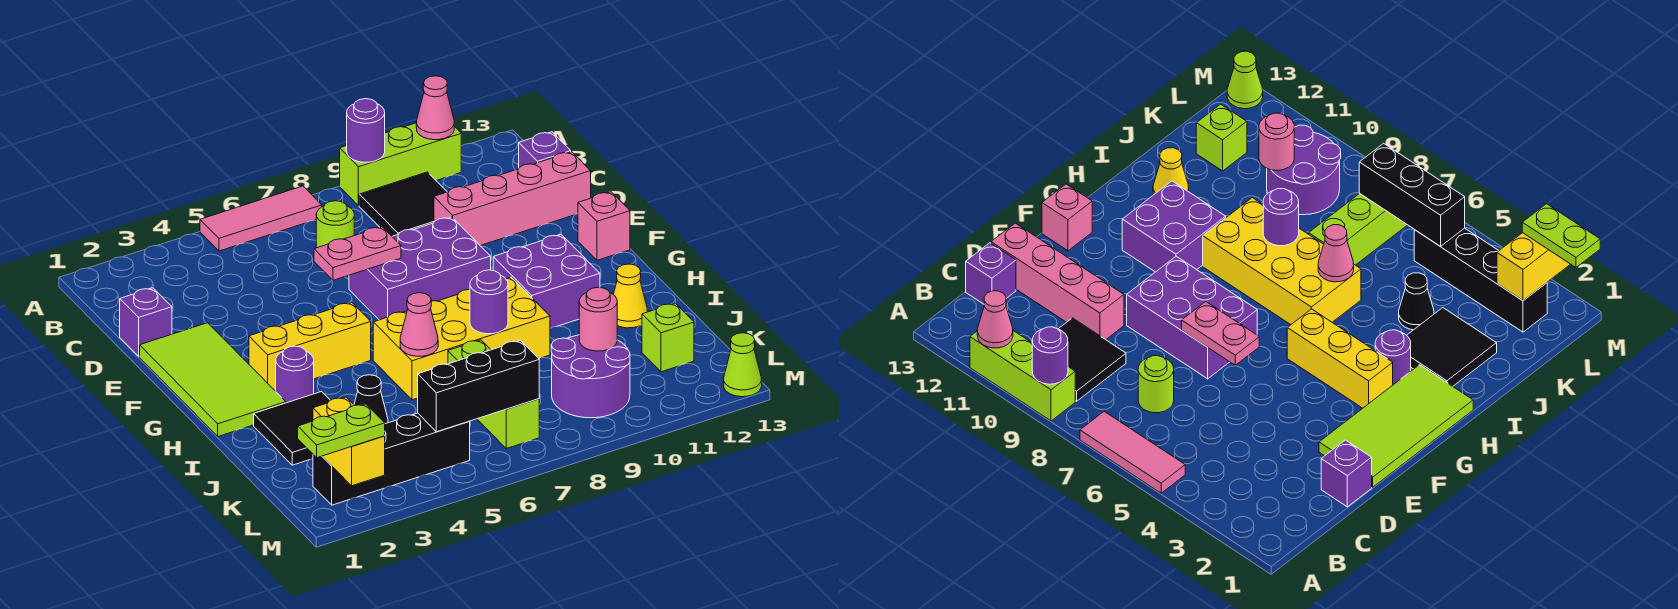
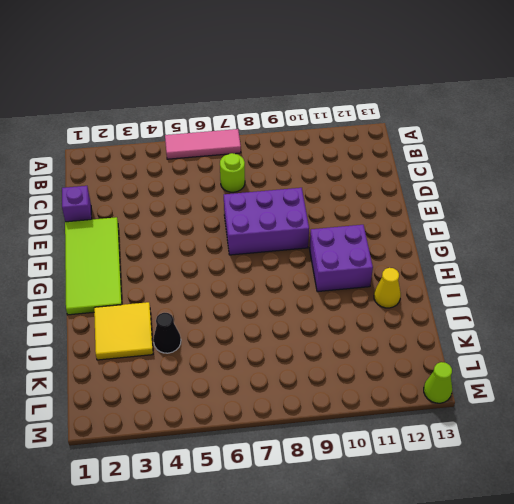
yellow 2x2 tile [94,302,153,360] -> black 2x2 tile [254,392,330,465]
none -> lime 1x3 brick [340,123,461,206]
none -> black 2x2 tile [359,172,447,236]
none -> purple 1x1 brick [519,132,571,167]
none -> pink 1x4 brick [434,152,591,246]

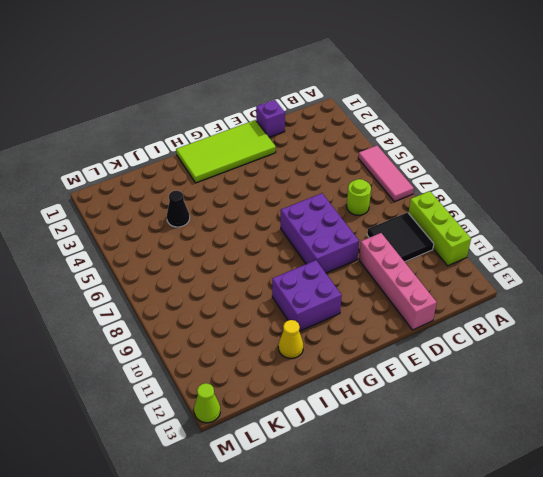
none -> purple 1x1 brick [519,132,571,167]
none -> pink 1x1 brick [578,192,630,260]
none -> yellow 1x3 brick [249,303,371,391]
none -> purple 1x1 round brick [276,346,314,403]

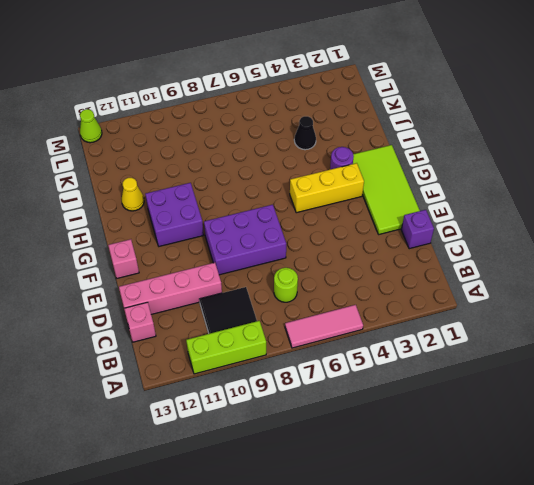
pink 1x1 brick [124,302,156,342] -> purple 1x1 brick [519,132,571,167]
none -> yellow 2x4 brick [373,277,550,400]
none -> black 2x2 tile [254,392,330,465]
none -> lime 1x3 brick [448,340,539,448]
none -> purple 2x2 round brick [551,335,630,418]

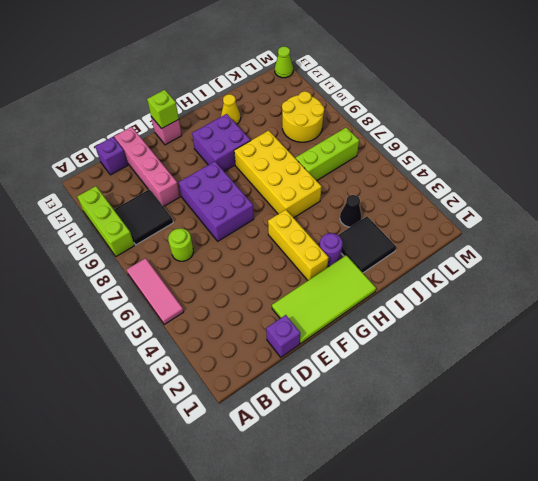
lime 1x1 brick [147,90,179,129] -> lime 1x1 brick moved to [642,303,694,372]
yellow 2x2 round brick [282,91,324,142] -> purple 2x2 round brick [551,335,630,418]
none -> black 1x4 brick [313,413,470,505]
none -> purple 1x1 round brick [347,99,385,162]
none -> pink 1x1 cone [416,76,454,140]
none -> pink 1x2 plate [314,227,401,280]

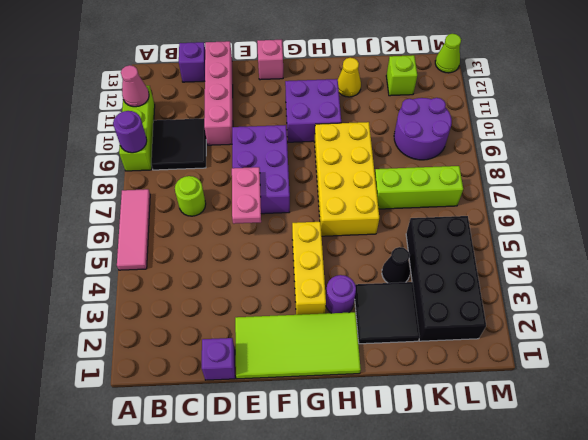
black 2x4 brick [406,216,486,341] -> black 1x4 brick [313,413,470,505]
none -> pink 1x1 cone [400,293,438,356]
none -> purple 1x1 round brick [470,270,508,334]
none -> pink 1x1 round brick [579,287,617,351]
none -> yellow 1x2 brick [313,397,385,486]

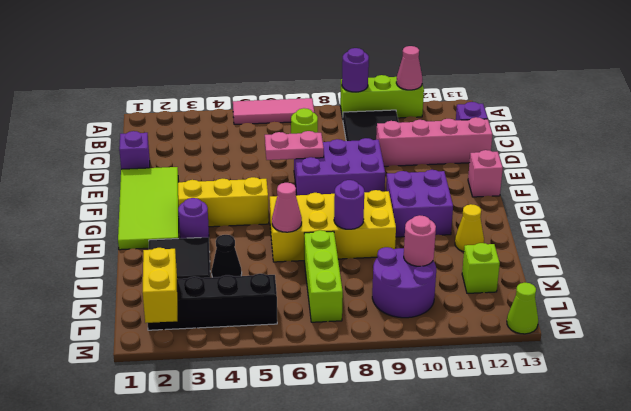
none -> black 1x3 brick [418,340,539,432]
none -> lime 1x2 plate [298,404,385,458]

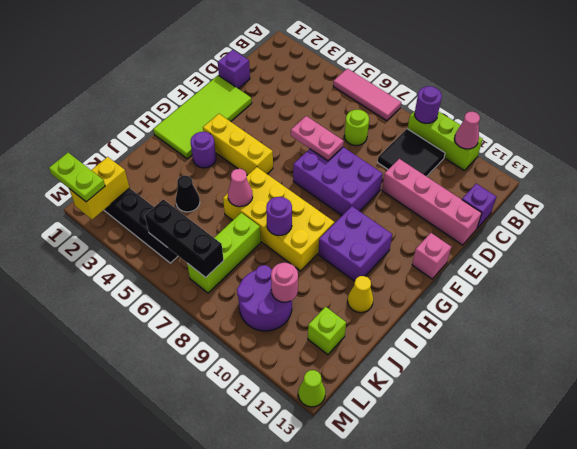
none -> black 2x2 tile [254,392,330,465]

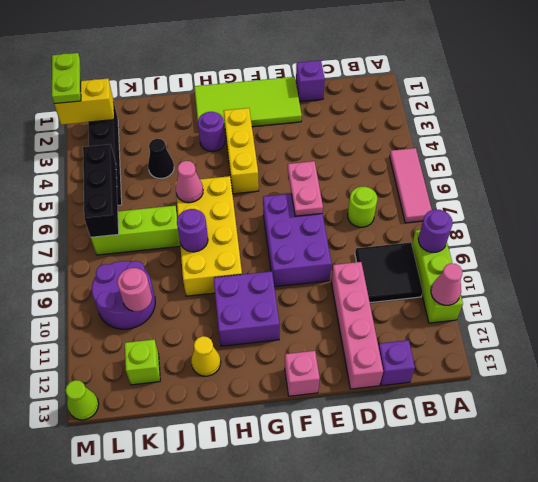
none -> black 2x2 tile [254,392,330,465]

